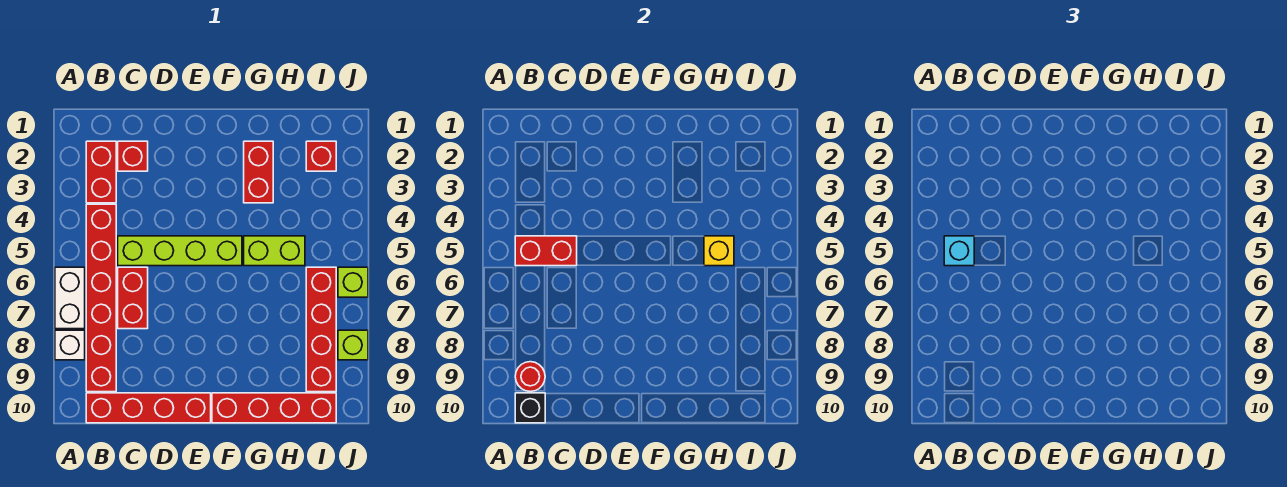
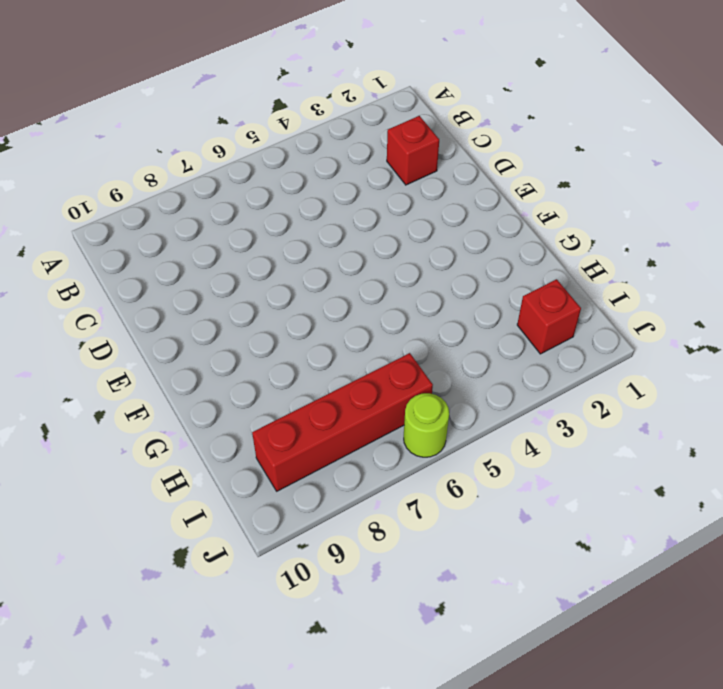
lime 1x1 round brick [404,393,449,457] -> lime 1x1 brick [338,267,368,297]
none -> white 1x2 brick [55,267,85,329]
none -> white 1x1 brick [55,330,85,360]
none -> red 1x2 brick [86,141,116,203]

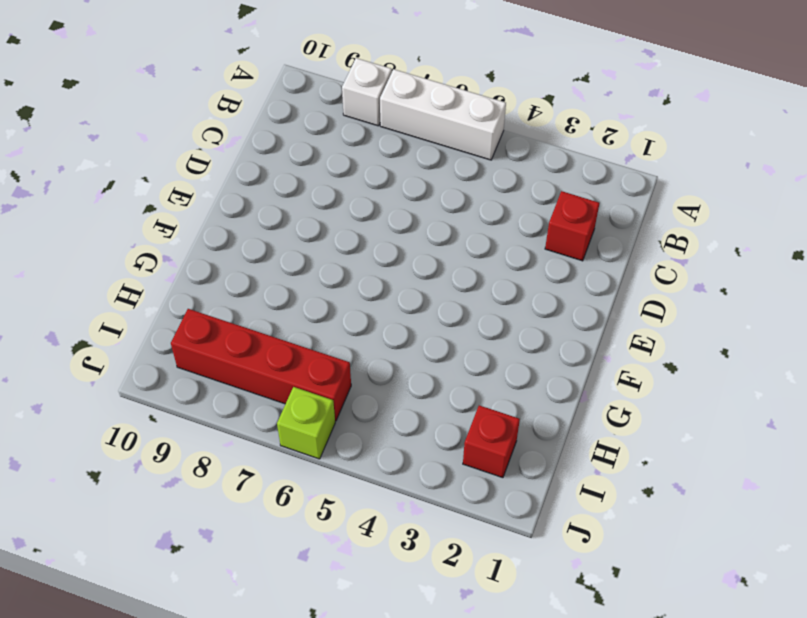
white 1x3 brick [380,69,506,160] -> white 1x2 brick [55,267,85,329]
none -> red 1x2 brick [86,141,116,203]
none -> red 1x6 brick [86,204,116,392]
none -> red 1x4 brick [86,393,211,423]

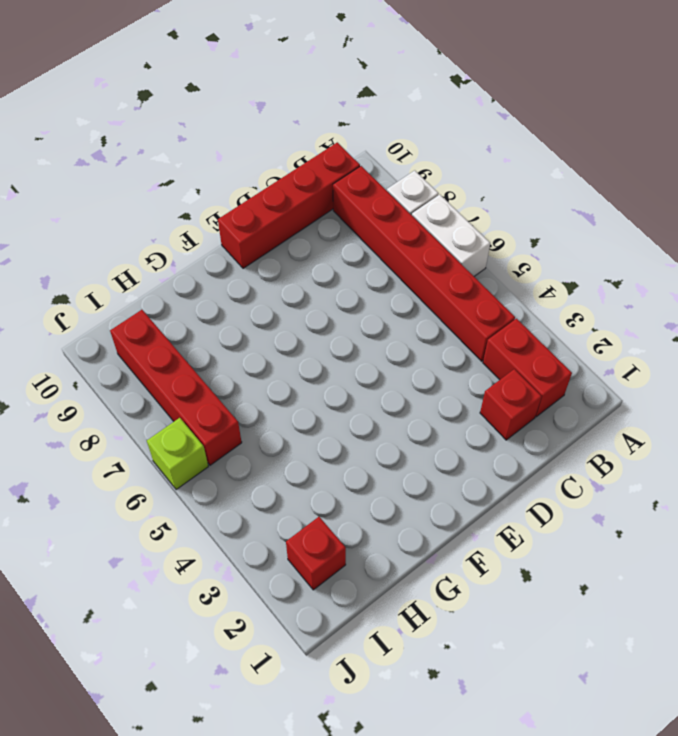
none -> lime 1x4 brick [118,236,242,266]
none -> red 1x2 brick [118,267,148,329]
none -> red 1x4 brick [212,393,336,423]

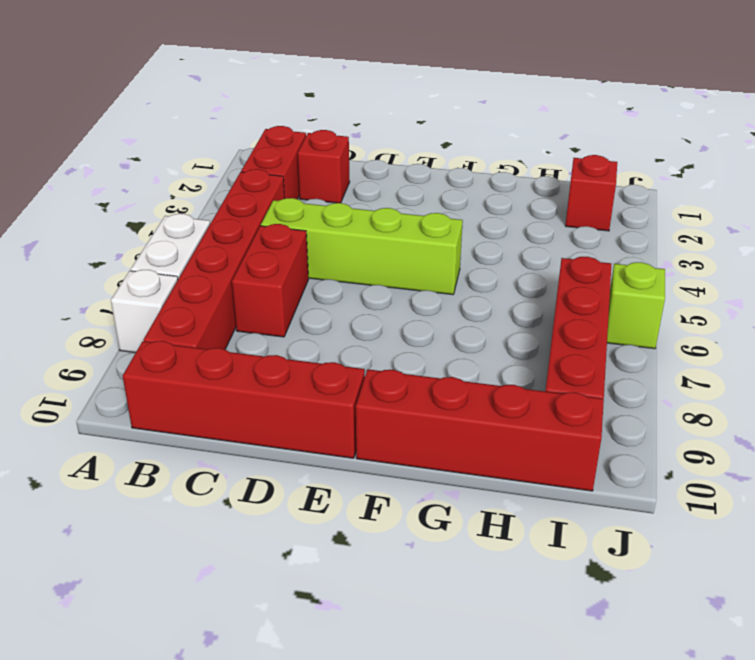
none -> red 1x2 brick [244,141,273,203]
none -> lime 1x2 brick [244,236,305,266]
none -> lime 1x1 brick [338,330,368,360]

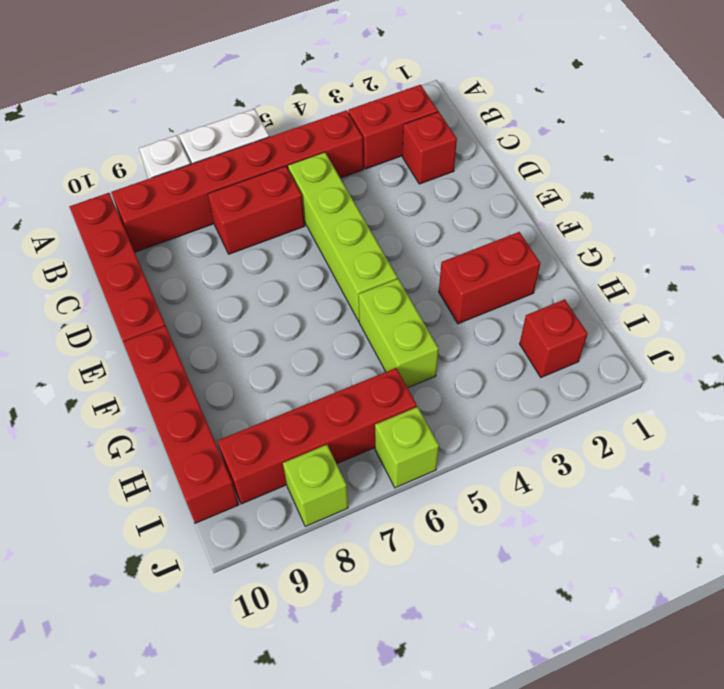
none -> red 1x2 brick [515,236,577,266]
none -> red 1x1 round brick [515,362,545,392]
none -> black 1x1 brick [515,393,545,423]

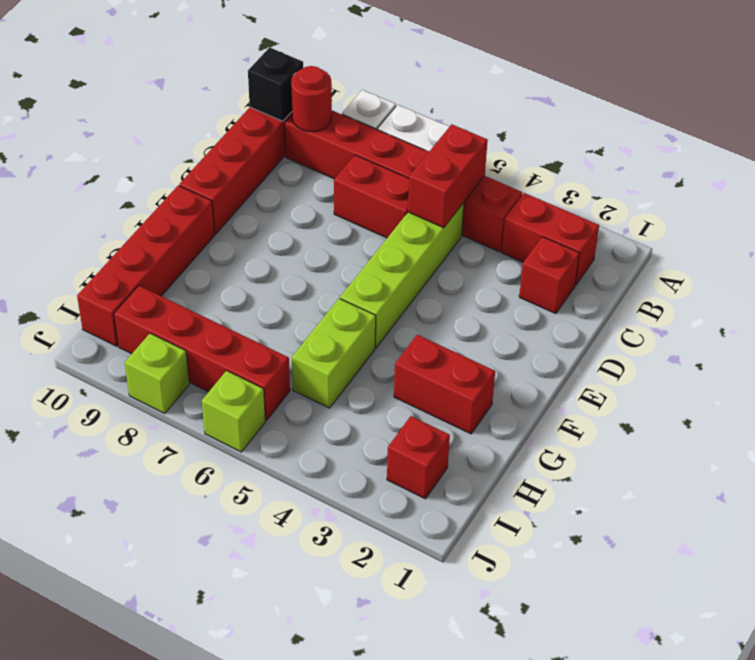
none -> yellow 1x1 brick [704,236,734,266]
none -> cyan 1x1 brick [944,236,974,266]

